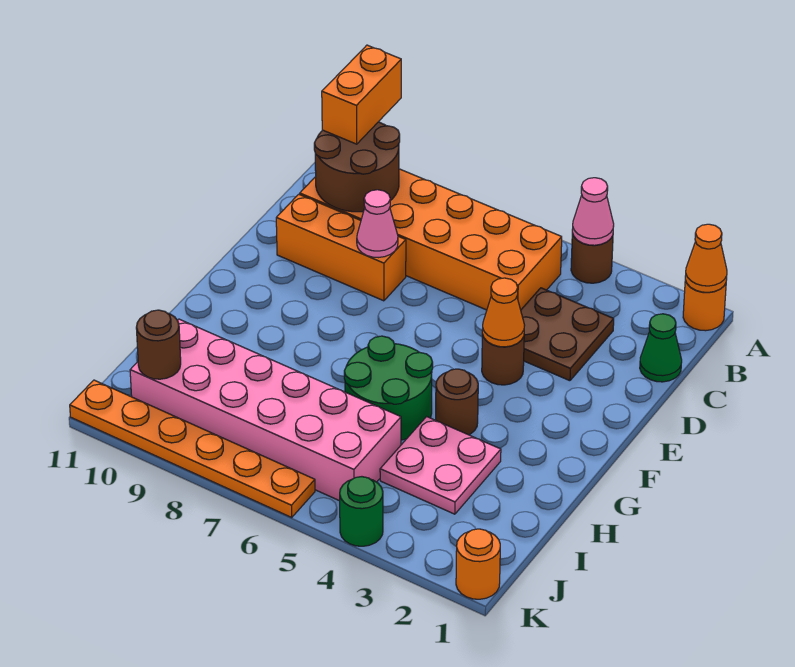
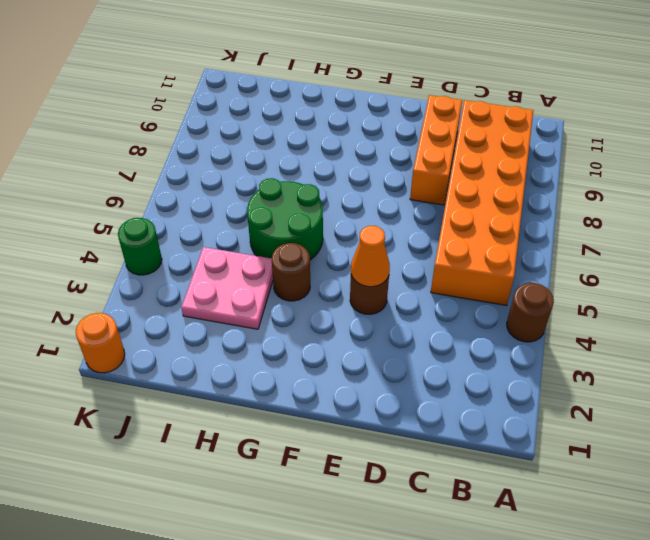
none -> orange 1x1 round brick [683,281,726,331]
none -> green 1x1 cone [640,314,682,382]
none -> brown 2x2 plate [521,288,614,381]

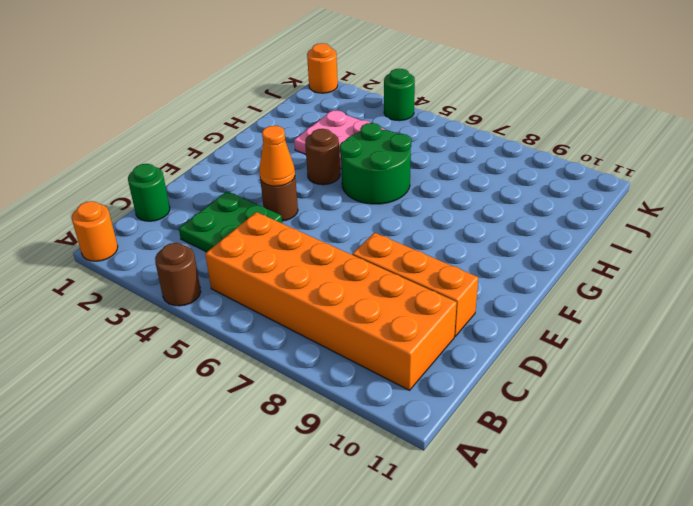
green 1x1 round brick [128,164,170,221] -> green 1x1 cone [640,314,682,382]
green 2x2 plate [179,191,282,252] -> brown 2x2 plate [521,288,614,381]
none -> pink 2x6 brick [130,319,401,501]
none -> orange 1x6 plate [70,380,315,517]
none -> orange 1x1 cone [685,224,727,292]

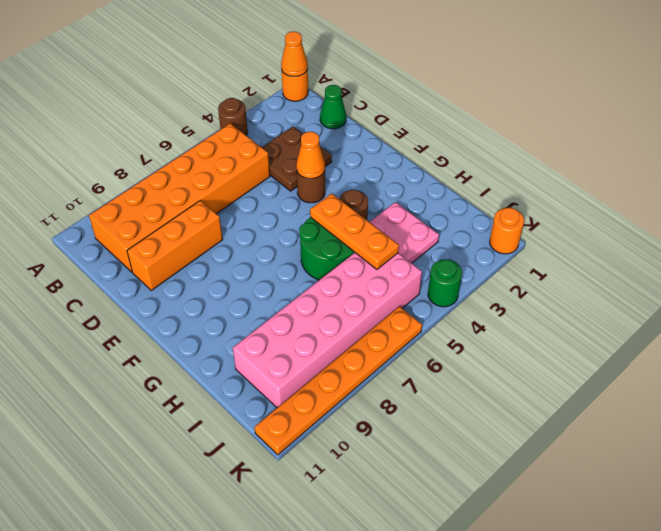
orange 1x3 plate [310,193,399,269] -> none
none -> pink 1x1 cone [572,178,614,245]
none -> brown 2x2 round brick [314,122,400,212]
none -> pink 1x1 cone [357,190,398,258]

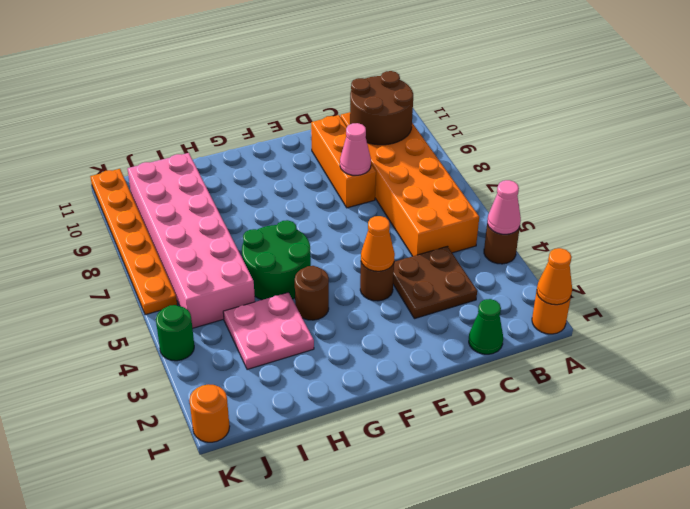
none -> brown 1x1 round brick [136,310,181,379]
none -> orange 1x2 brick [322,45,401,144]

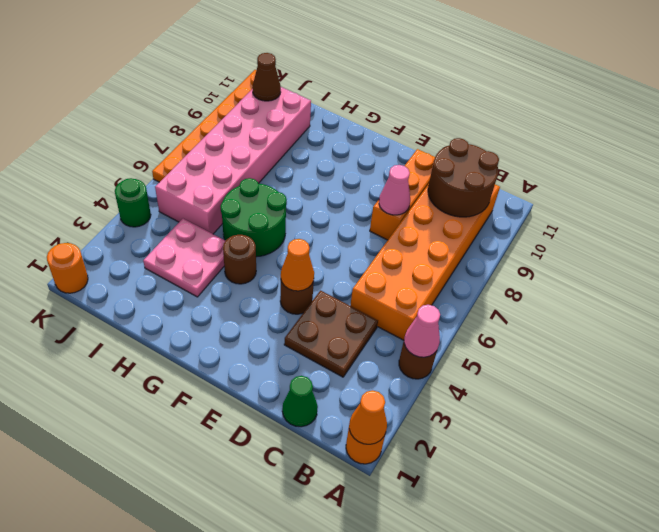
brown 1x1 cone [252,53,281,101] -> brown 1x1 round brick [136,310,181,379]
none -> orange 1x2 brick [322,45,401,144]

